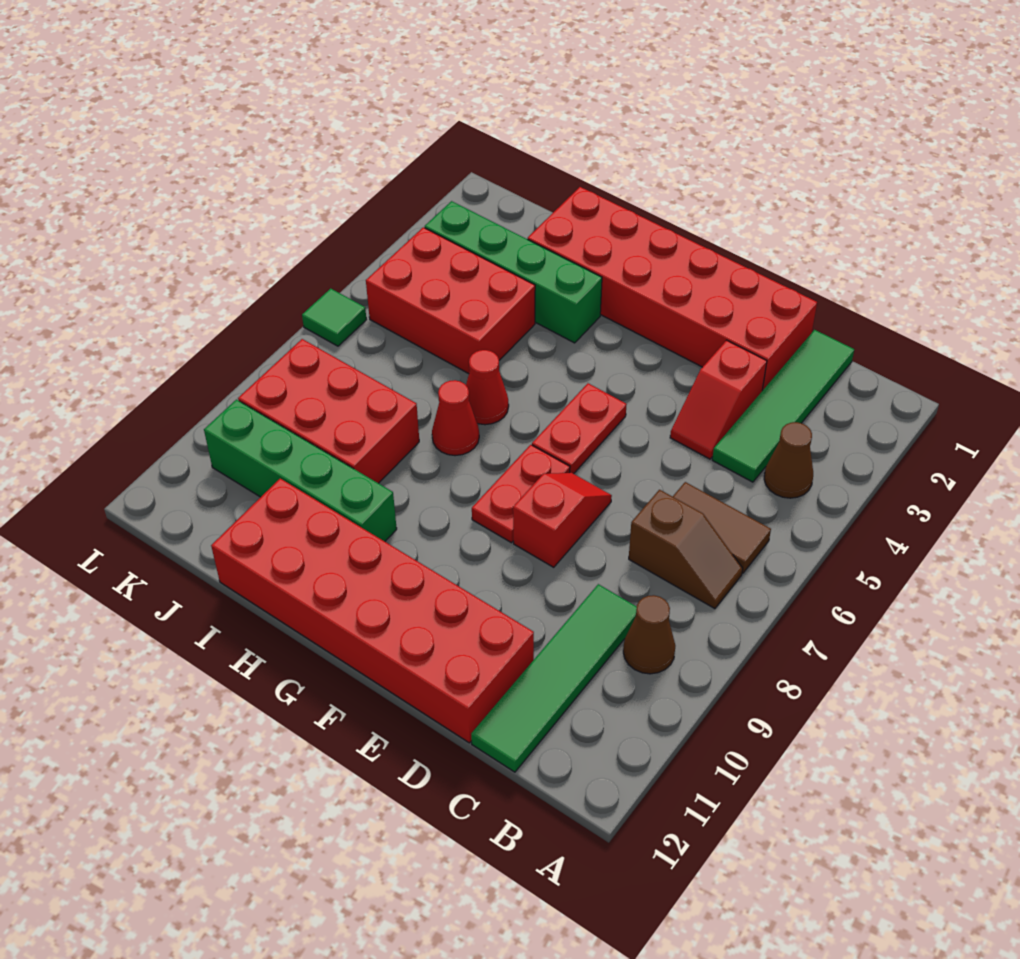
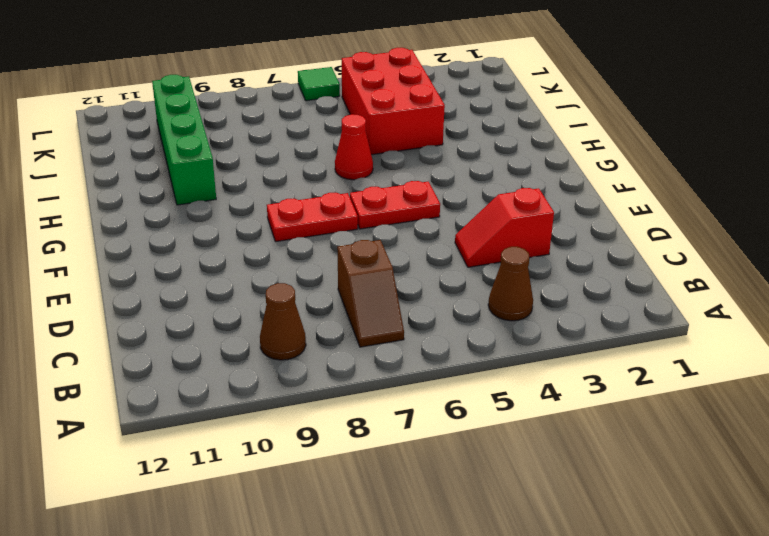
none -> brown 1x2 tile [673,482,771,573]
none -> green 1x4 tile [712,330,854,482]
none -> green 1x4 tile [471,584,637,772]

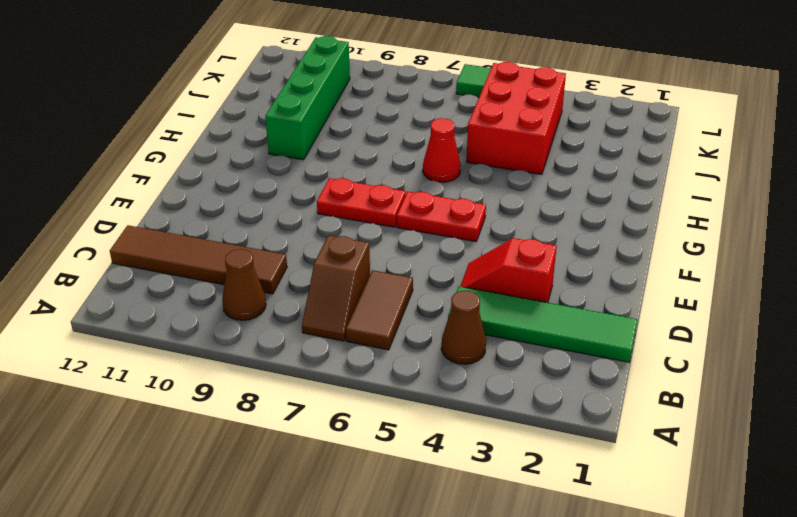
brown 1x4 tile [110,225,287,294] -> green 1x4 tile [471,584,637,772]
none -> red 2x6 brick [528,187,817,391]
none -> red 2x6 brick [211,478,534,743]
none -> red 1x2 slope [513,473,612,567]

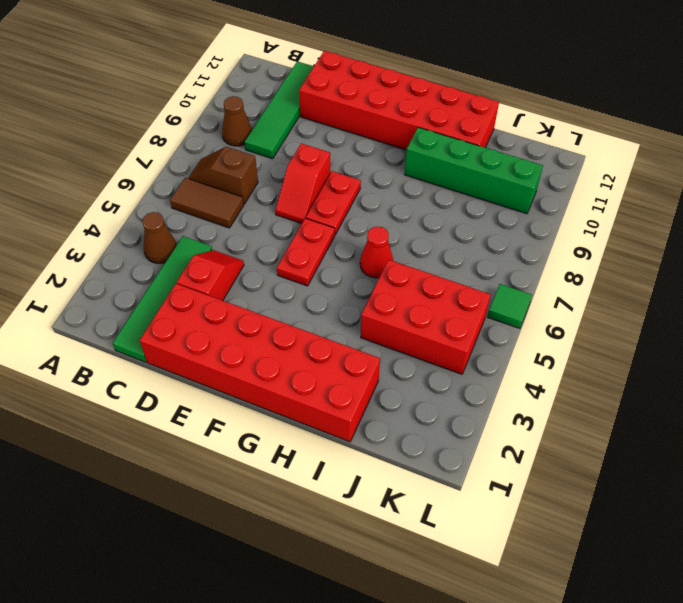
none -> green 1x4 brick [425,201,602,343]
none -> red 1x1 cone [432,380,479,456]
none -> red 2x3 brick [238,339,419,483]

